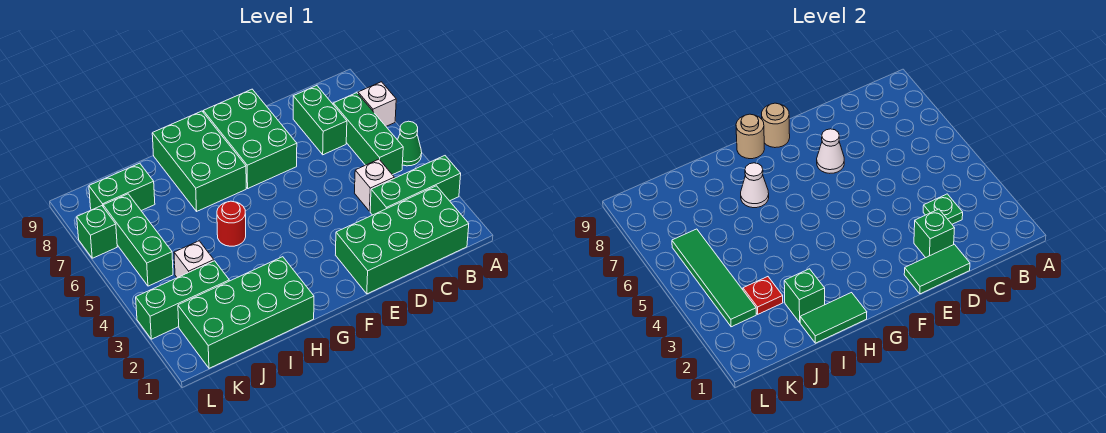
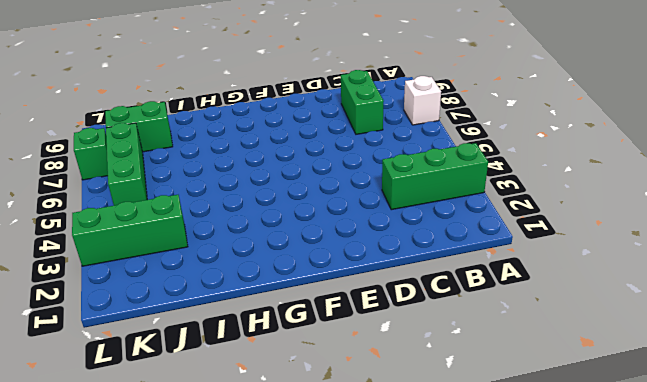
none -> green 1x1 cone [398,121,422,166]
none -> green 2x4 brick [336,186,469,294]
none -> green 1x3 brick [333,93,403,175]

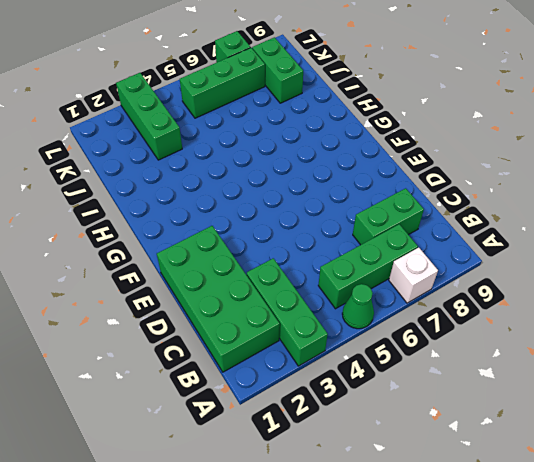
none -> white 1x1 brick [355,159,394,211]
none -> green 2x3 brick [203,89,297,188]
none -> green 2x3 brick [152,111,246,211]

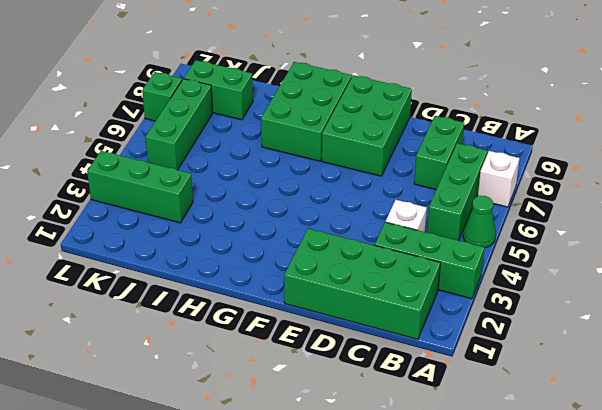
none -> green 2x4 brick [178,257,314,368]
none -> red 1x1 round brick [217,201,246,246]
none -> white 1x1 brick [174,241,214,278]

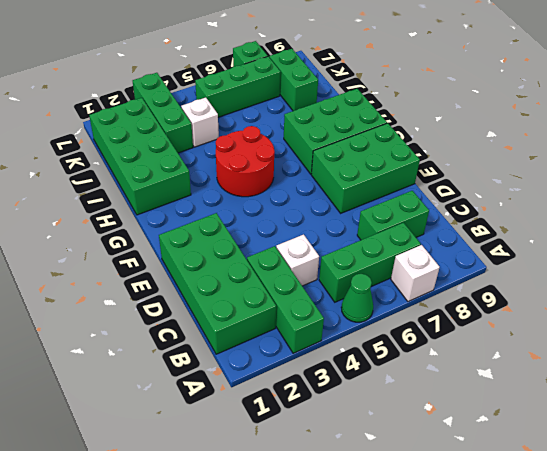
red 2x2 round brick [216,126,275,197] -> red 1x1 round brick [217,201,246,246]
none -> green 1x1 plate [923,194,963,224]
none -> green 1x2 tile [904,244,970,294]
none -> green 1x1 brick [914,209,955,258]

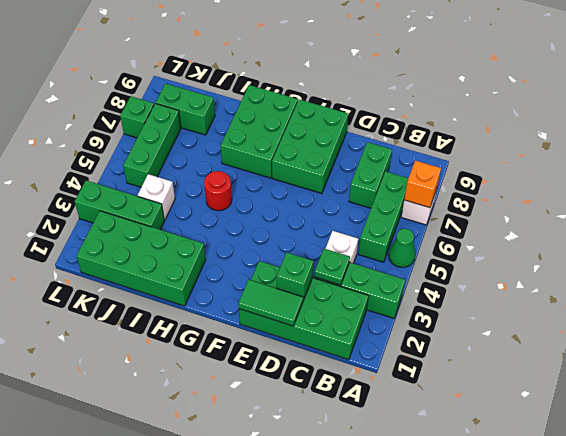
orange 1x1 brick [404,161,441,208] -> none
none -> white 1x1 cone [817,129,844,173]
none -> tan 1x1 round brick [761,103,790,148]
none -> tan 1x1 round brick [736,114,764,159]

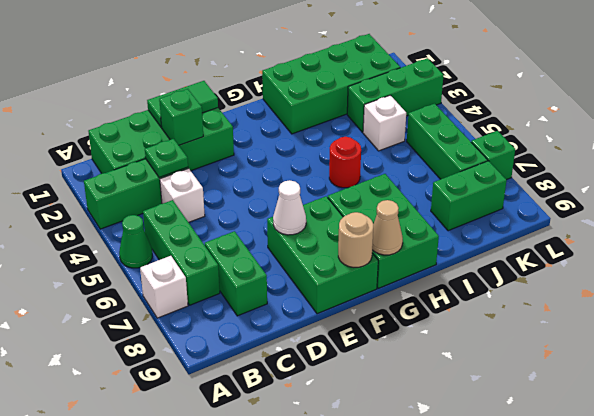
tan 1x1 cone [372,200,403,255] -> tan 1x1 round brick [736,114,764,159]
none -> green 1x2 tile [800,293,867,343]
none -> white 1x1 cone [741,163,769,208]
none -> green 1x1 brick [784,269,825,322]

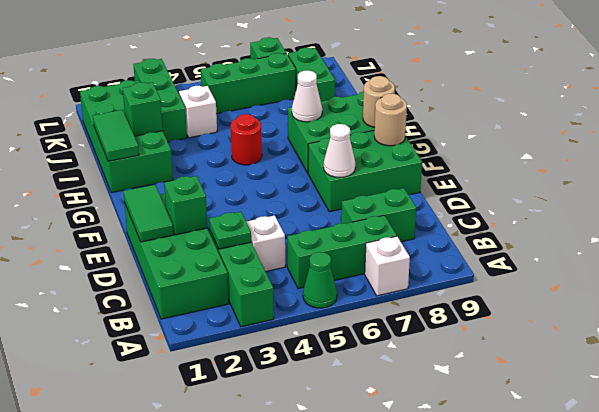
none -> red 1x1 plate [743,277,783,314]
none -> green 1x4 tile [672,229,756,327]

